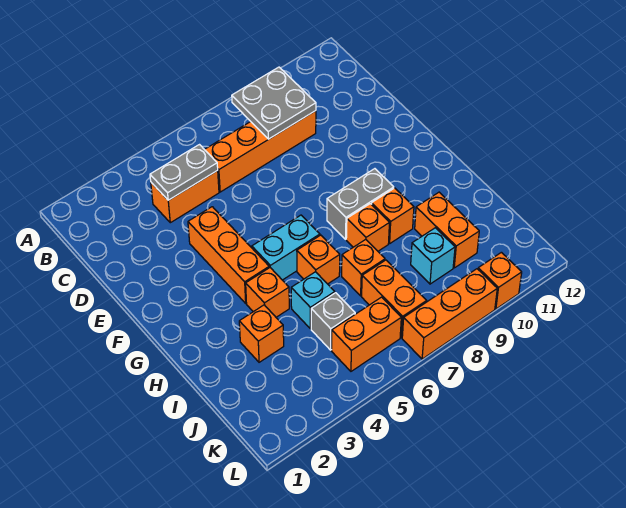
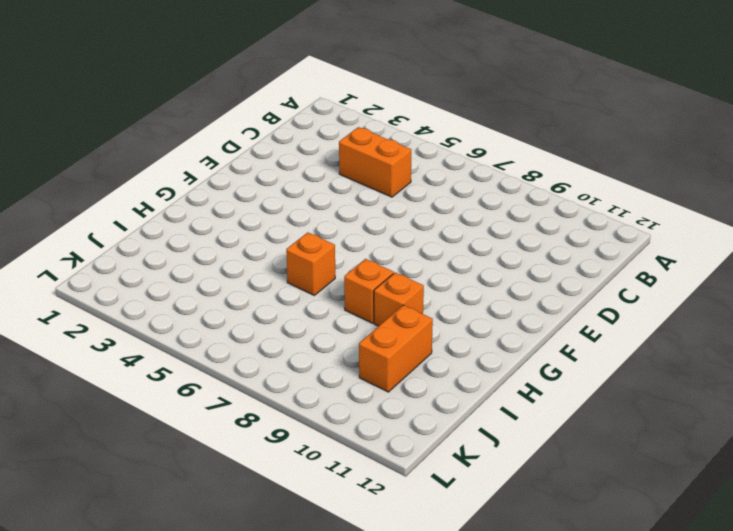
none -> orange 1x4 brick [204,111,316,192]
none -> orange 1x3 brick [188,207,269,303]
none -> cyan 1x2 brick [252,215,320,280]

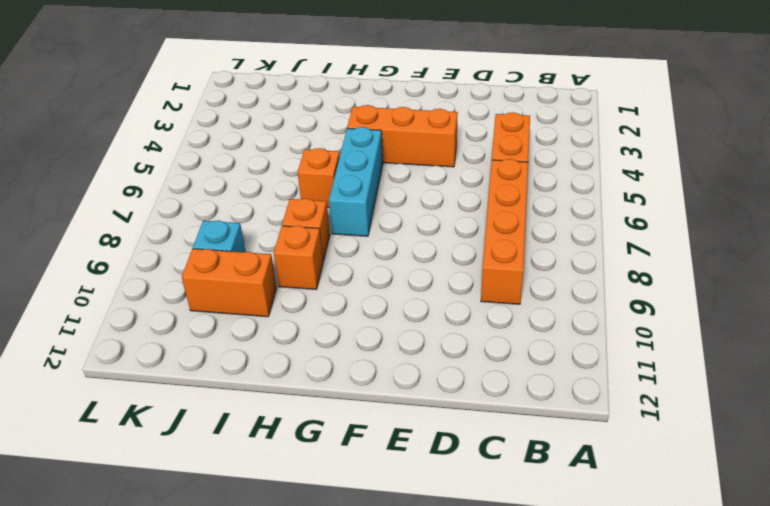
cyan 1x3 brick [329,127,383,236] -> cyan 1x2 brick [252,215,320,280]
none -> grey 1x2 brick [327,169,394,239]
none -> orange 1x1 brick [246,268,289,317]
none -> orange 1x1 brick [239,305,284,362]

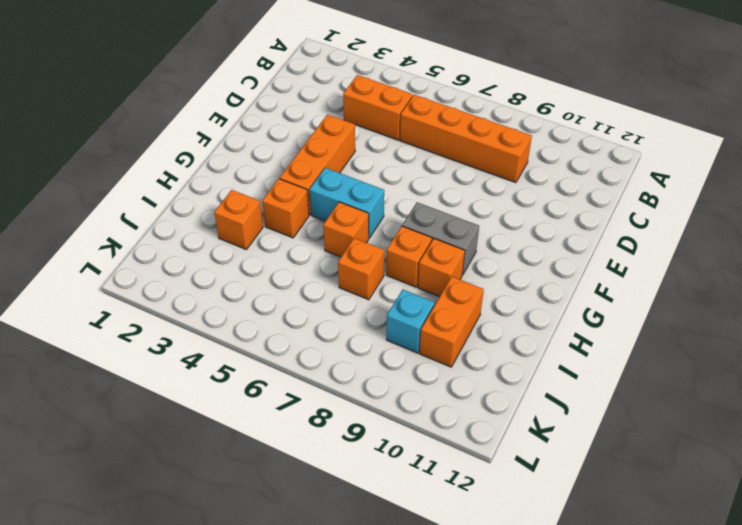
none -> cyan 1x1 brick [291,272,335,329]
none -> grey 1x1 brick [311,293,355,350]
none -> orange 1x2 brick [362,260,427,338]

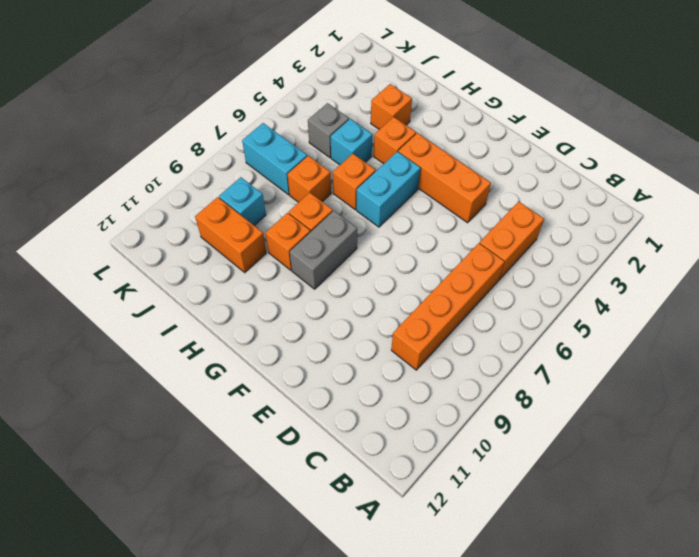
cyan 1x2 brick [242,123,307,195] -> orange 1x2 brick [362,260,427,338]
none -> orange 1x2 brick [331,297,401,371]
none -> orange 1x3 brick [402,269,497,359]
none -> orange 1x1 brick [478,252,522,309]

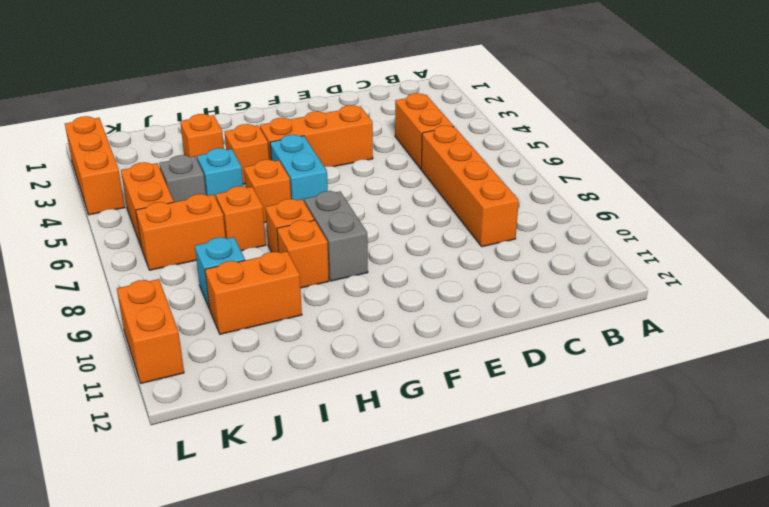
orange 1x3 brick [65,116,125,215] -> orange 1x3 brick moved to [402,269,497,359]
orange 1x2 brick [117,279,184,383] -> orange 1x1 brick [478,252,522,309]
none -> grey 2x2 plate [232,67,316,139]
none -> grey 1x2 plate [150,145,218,200]

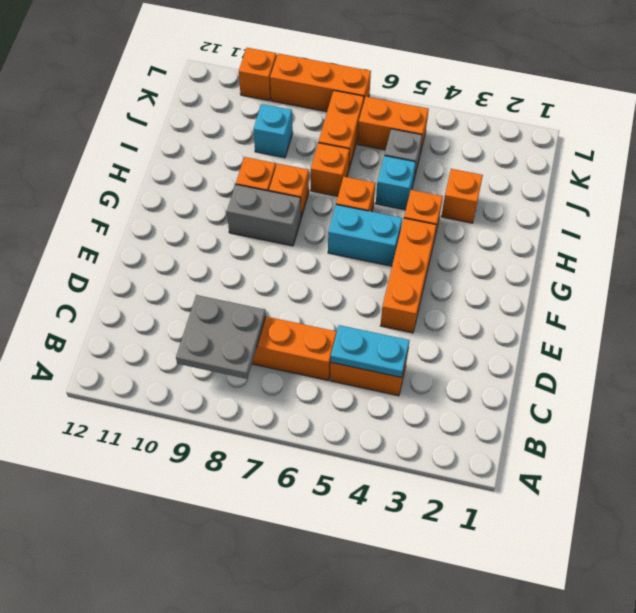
cyan 1x2 plate [331,325,410,377] -> grey 1x2 plate [150,145,218,200]
none -> orange 1x2 brick [415,192,479,268]

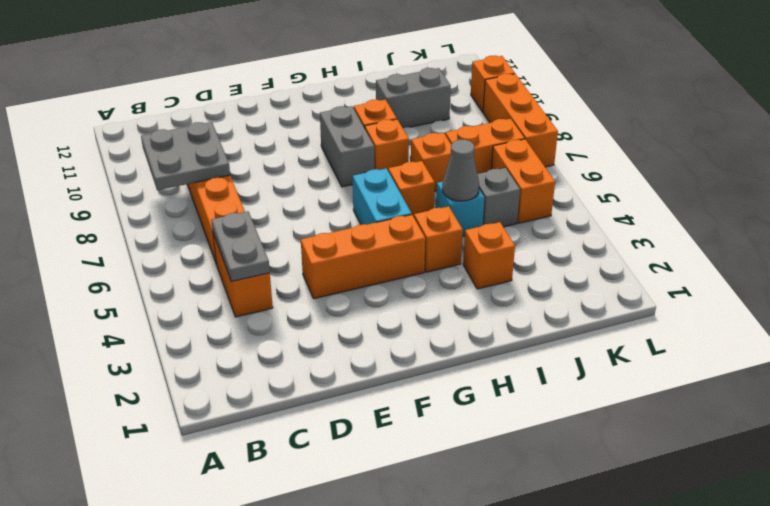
grey 1x1 cone [442,139,479,201] -> none
grey 1x2 brick [376,68,451,128] -> orange 1x2 brick [415,192,479,268]
none -> cyan 1x1 brick [411,228,455,284]

